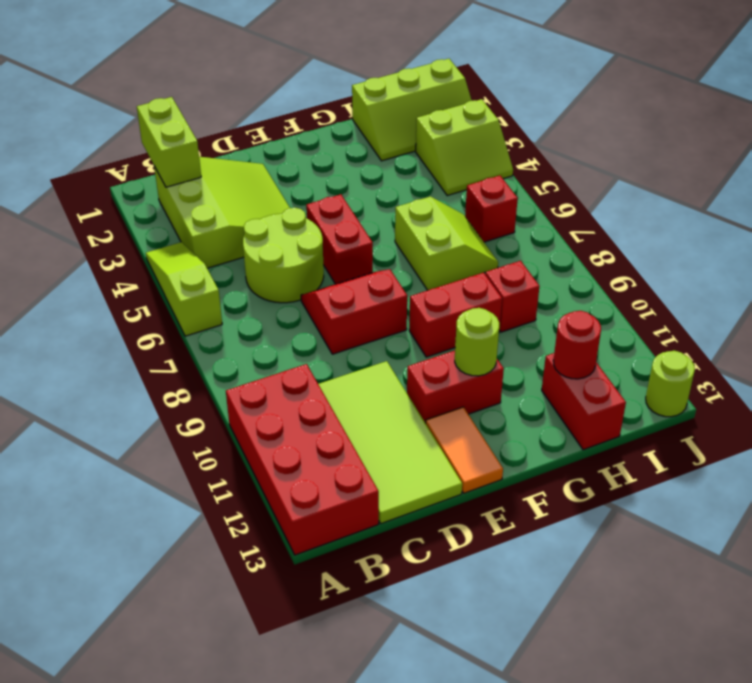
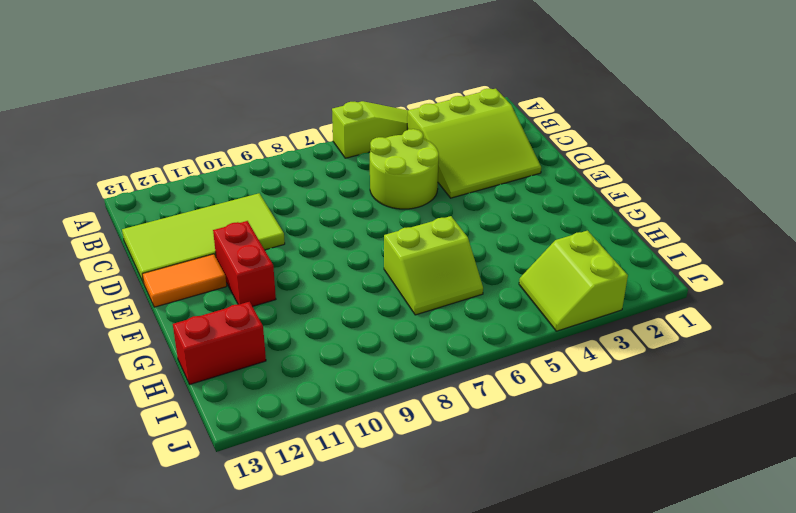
none -> red 2x4 brick [226,364,379,555]
none -> red 2x2 slope [301,269,407,354]
none -> red 1x2 brick [306,194,373,284]

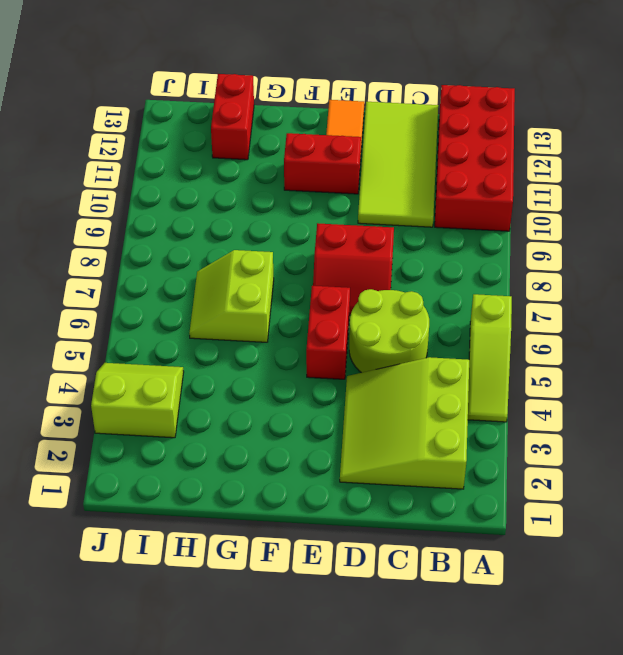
none -> red 1x2 brick [409,273,502,357]
none -> lime 2x3 slope [352,59,472,161]
none -> red 1x1 brick [485,261,540,332]

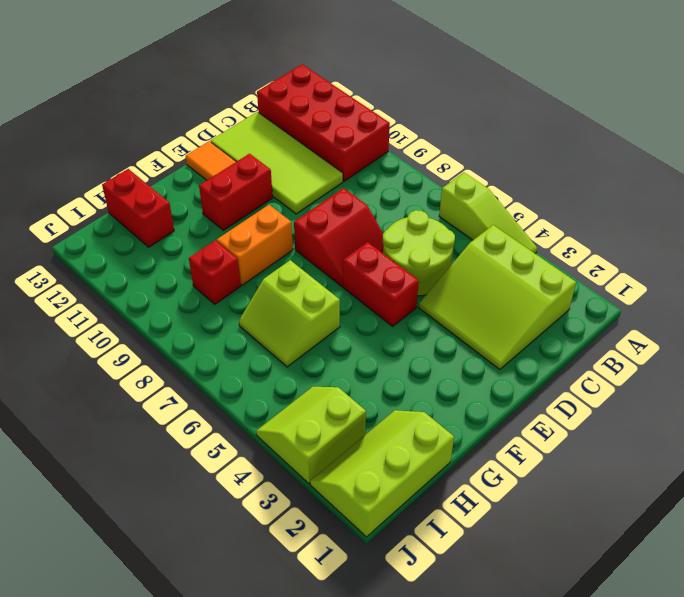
orange 1x2 brick [217,205,293,285] -> red 1x2 brick [409,273,502,357]
none -> red 1x1 brick [465,176,518,242]
none -> lime 1x1 round brick [646,351,695,417]
none -> lime 1x2 brick [137,97,201,187]

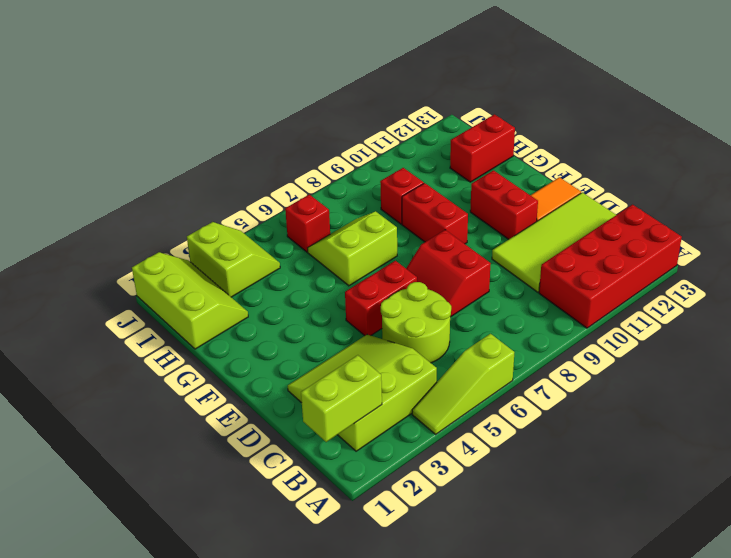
none -> lime 1x1 round brick [646,351,695,417]
none -> lime 1x1 round brick [455,308,499,376]
none -> red 1x1 round brick [553,311,601,379]

